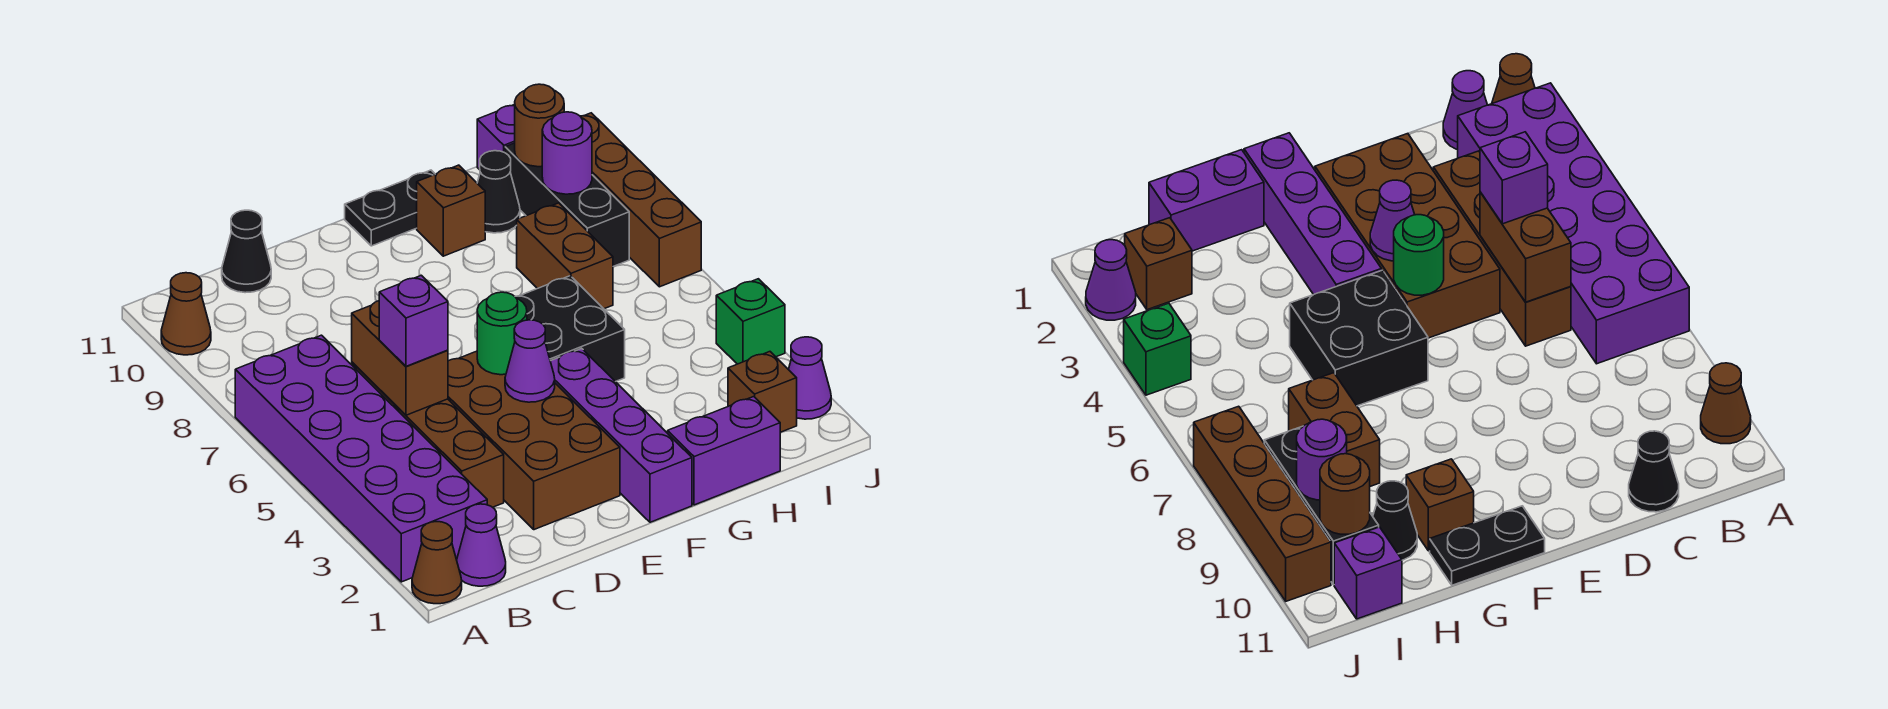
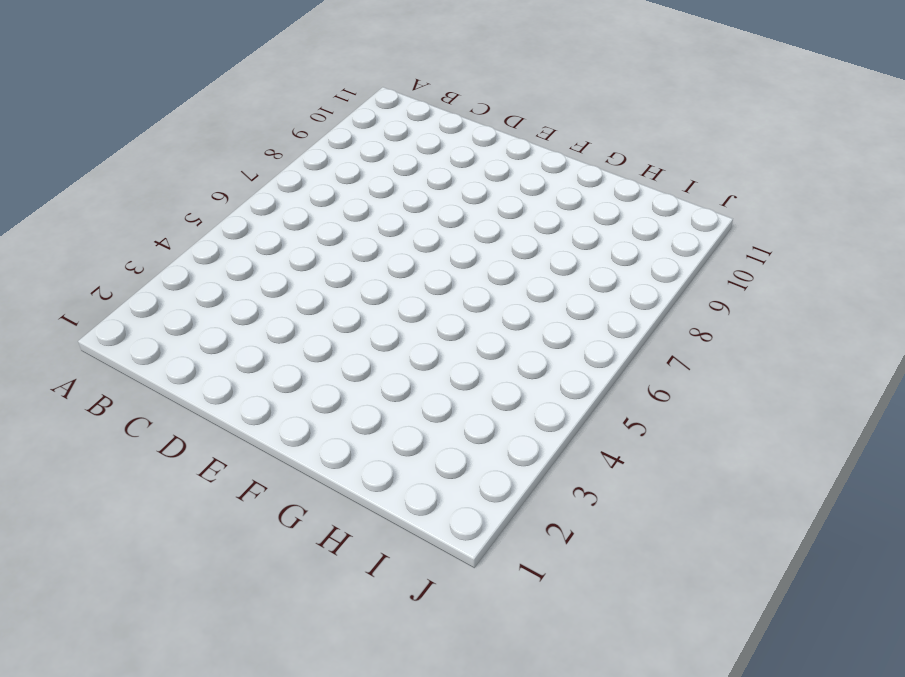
none -> brown 1x1 cone [412,522,462,604]
none -> purple 2x6 brick [235,335,487,582]
none -> brown 1x1 cone [161,273,211,355]

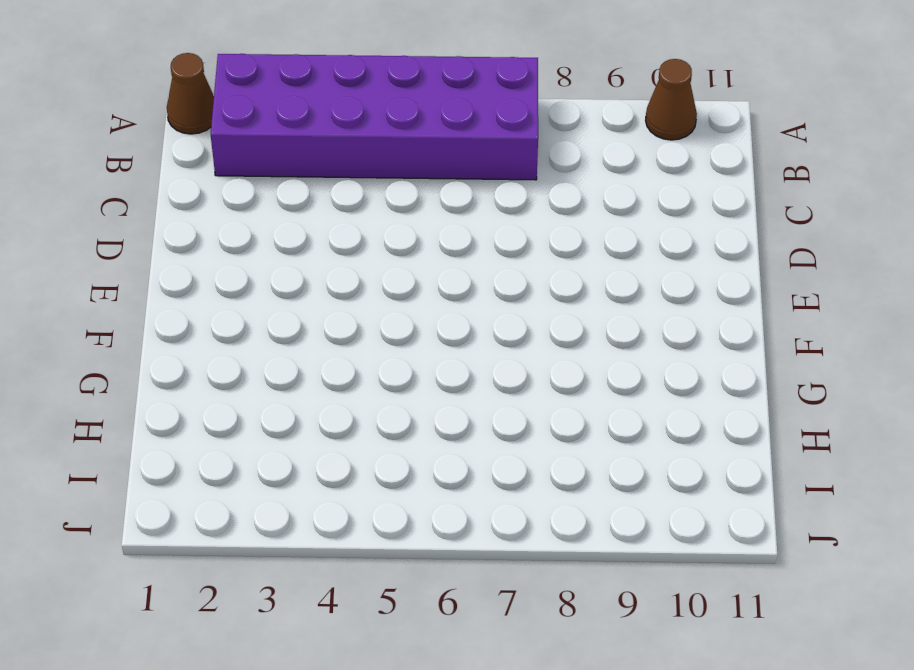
none -> purple 1x1 cone [457,504,506,586]
none -> brown 1x4 brick [352,362,504,507]
none -> black 1x1 cone [222,210,271,293]

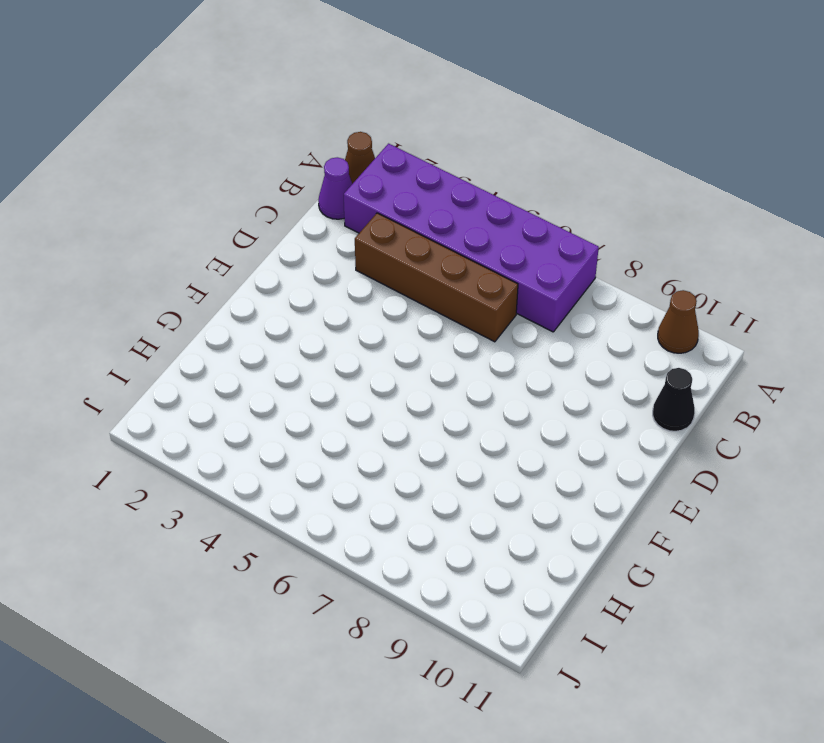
none -> brown 2x4 brick [448,351,620,530]
none -> purple 1x4 brick [550,348,692,522]
none -> black 2x2 brick [515,276,625,382]

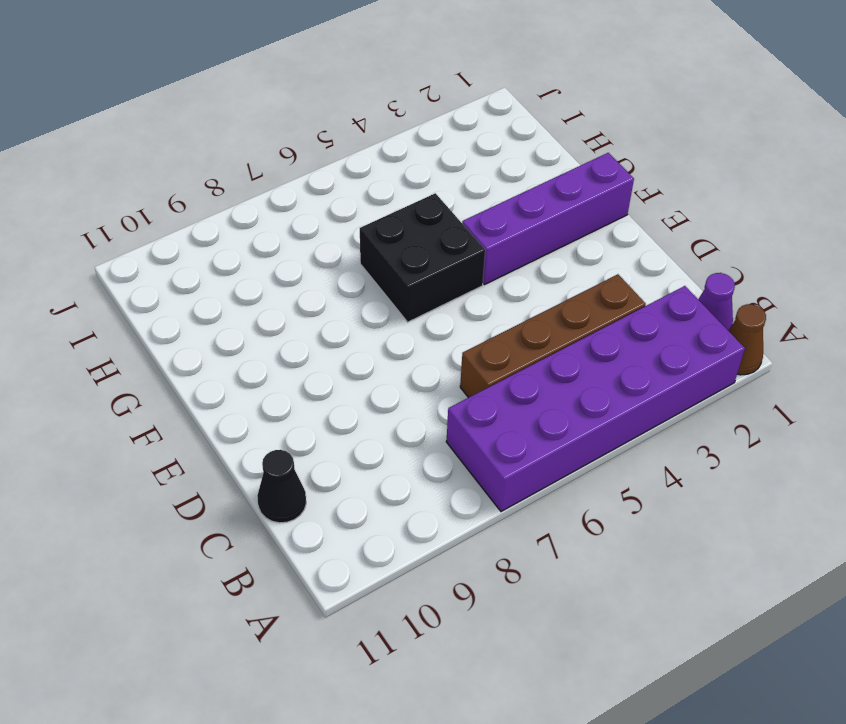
none -> brown 1x1 cone [161,273,211,355]
none -> brown 2x4 brick [448,351,620,530]
none -> black 1x2 plate [345,170,435,246]

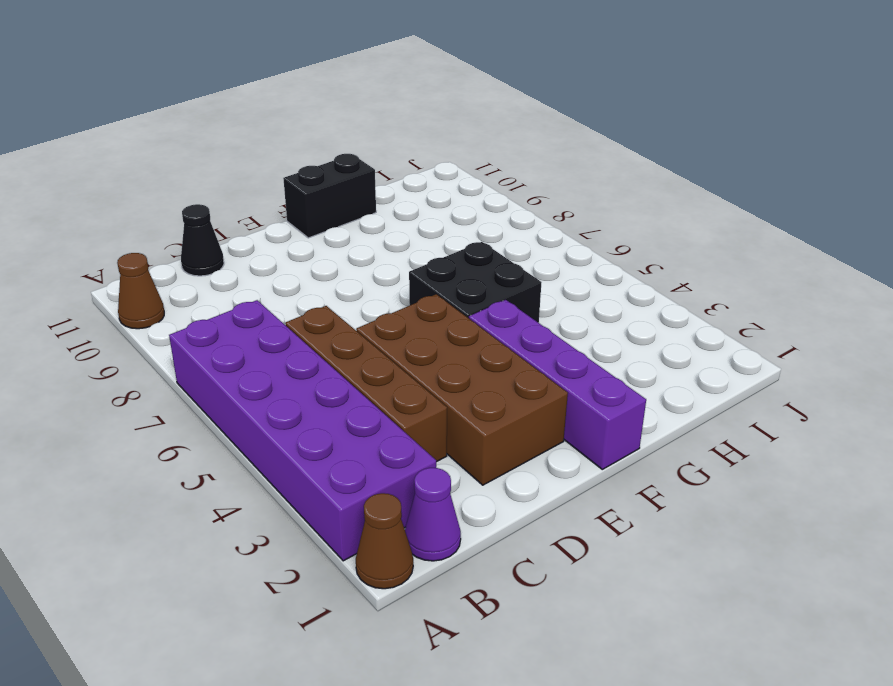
black 1x2 brick [283,154,376,238] -> black 1x2 plate [345,170,435,246]
none -> purple 1x2 brick [668,397,780,505]
none -> brown 1x1 brick [417,165,485,256]
none -> brown 1x2 brick [517,203,613,309]

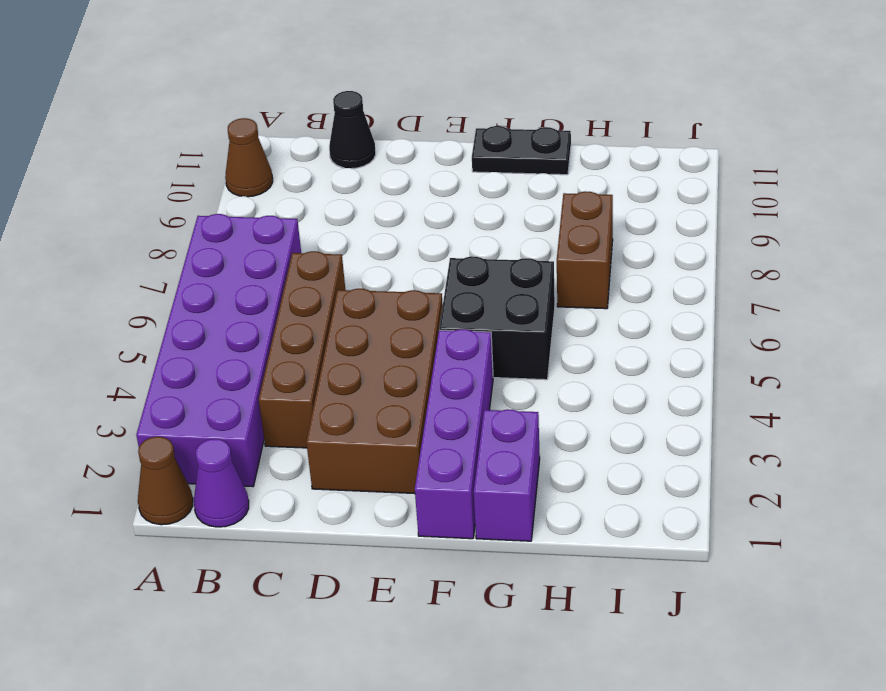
purple 1x2 brick [474,409,540,541] -> purple 1x2 brick turned to [668,397,780,505]
none -> brown 1x1 brick [417,165,485,256]
none -> black 1x1 cone [477,151,520,233]
none -> brown 1x1 brick [728,352,797,432]

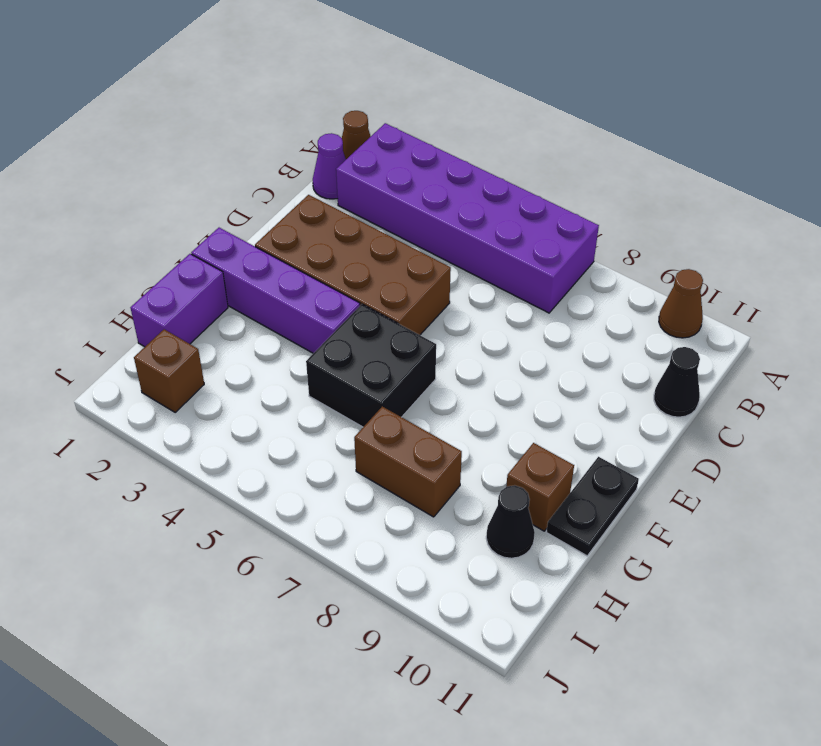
none -> brown 1x4 brick [352,362,504,507]
none -> black 1x3 brick [505,143,629,266]
none -> purple 1x1 brick [477,104,515,170]

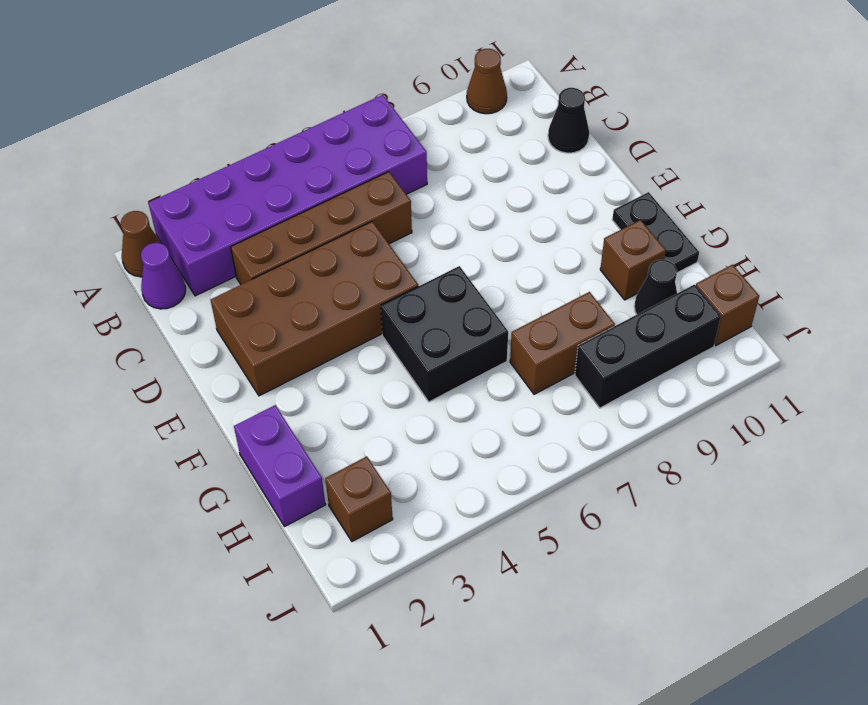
brown 1x1 brick [696,265,759,346] -> purple 1x1 brick [477,104,515,170]
none -> purple 1x4 brick [550,348,692,522]
none -> purple 1x1 cone [788,337,831,419]
none -> green 1x1 brick [716,279,785,364]

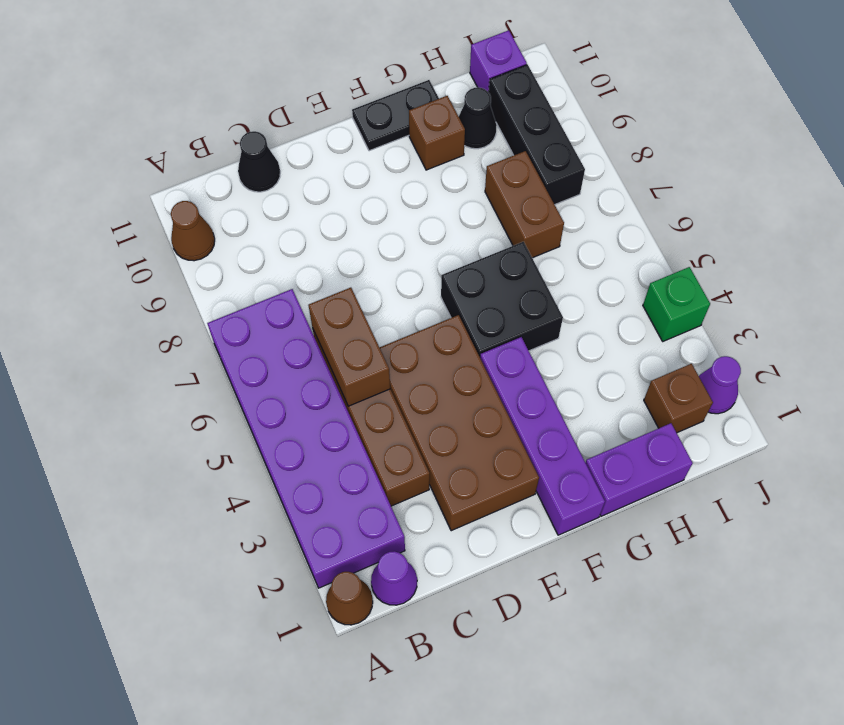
none -> brown 1x4 brick [580,113,701,287]
none -> purple 1x1 cone [505,320,555,402]
none -> green 1x1 round brick [477,292,527,375]

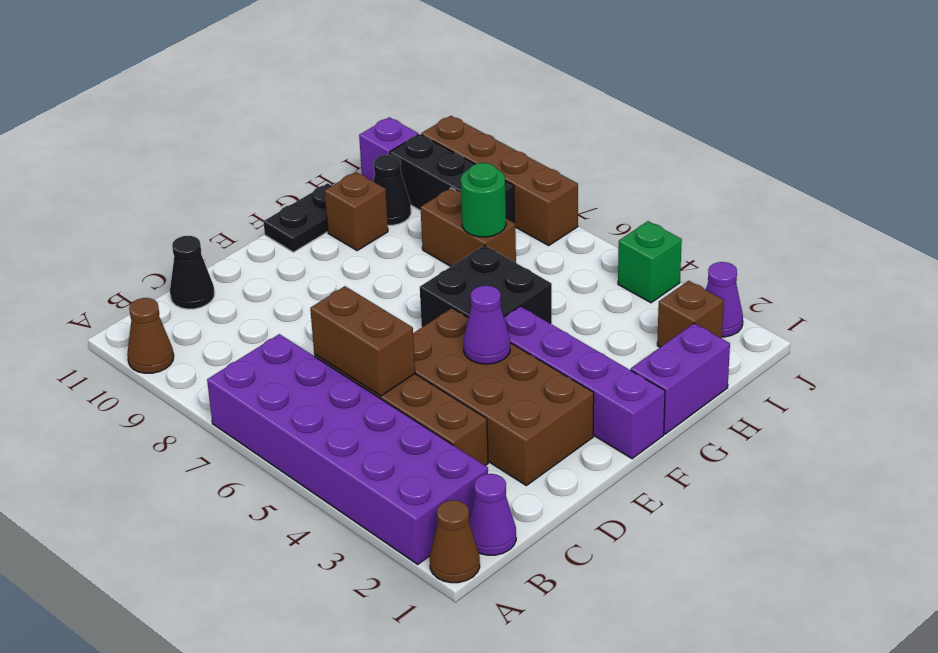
green 1x1 round brick [461,163,506,237] -> green 1x1 round brick moved to [477,292,527,375]
none -> purple 1x1 round brick [542,112,592,194]
none -> brown 1x1 round brick [515,84,564,167]
none -> purple 1x1 brick [379,275,448,366]

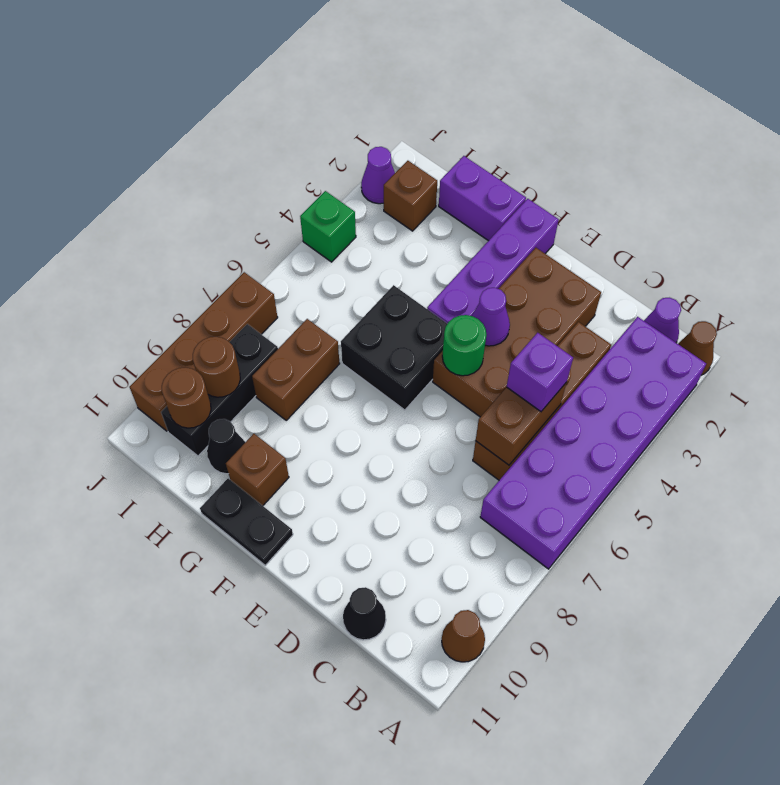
brown 1x1 round brick [193,337,240,397] -> purple 1x1 round brick [542,112,592,194]
none -> purple 1x1 brick [477,104,515,170]

